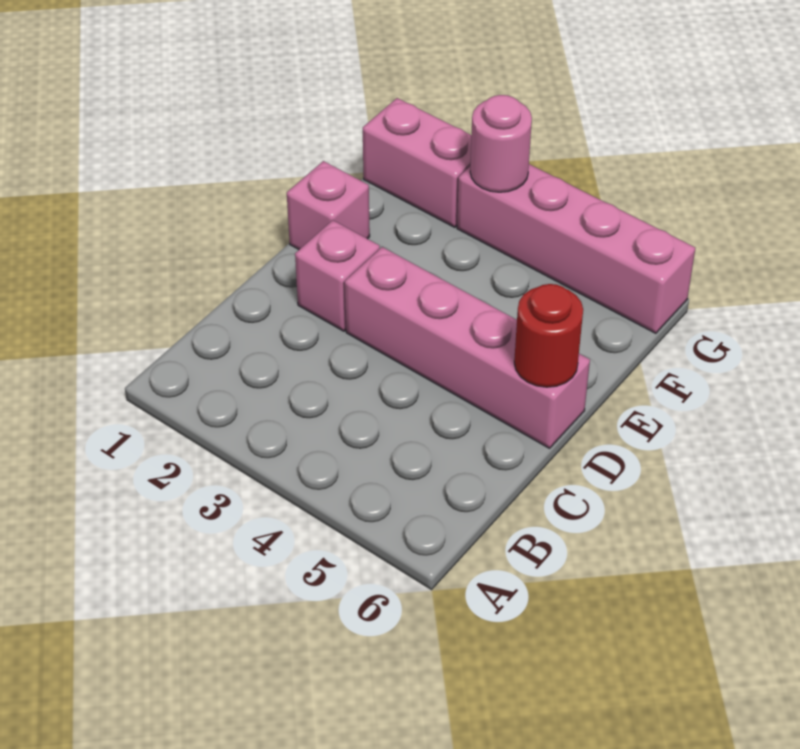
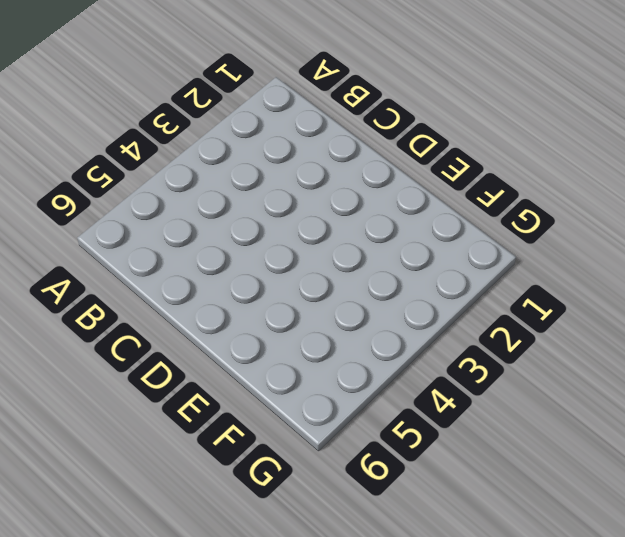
none -> pink 1x1 brick [295,220,380,331]
none -> pink 1x4 brick [345,247,590,448]

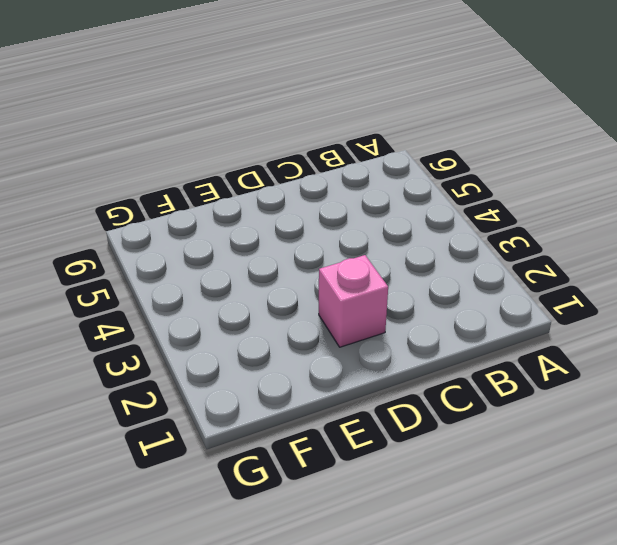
none -> pink 1x4 brick [345,247,590,448]
none -> pink 1x1 brick [287,161,370,249]

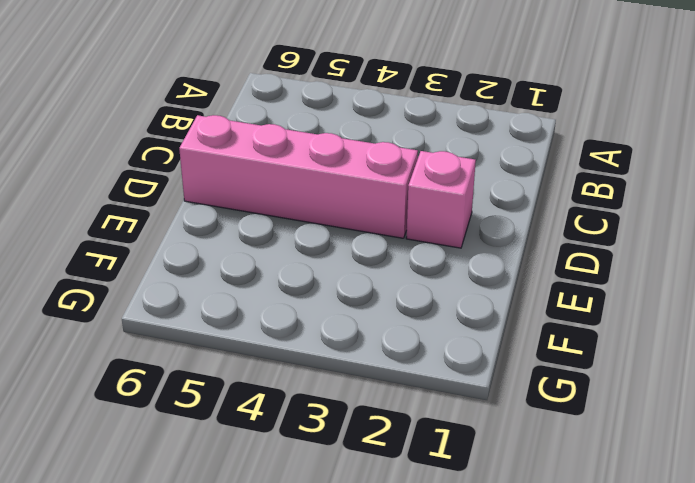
none -> pink 1x1 brick [287,161,370,249]
none -> pink 1x2 brick [363,98,471,227]

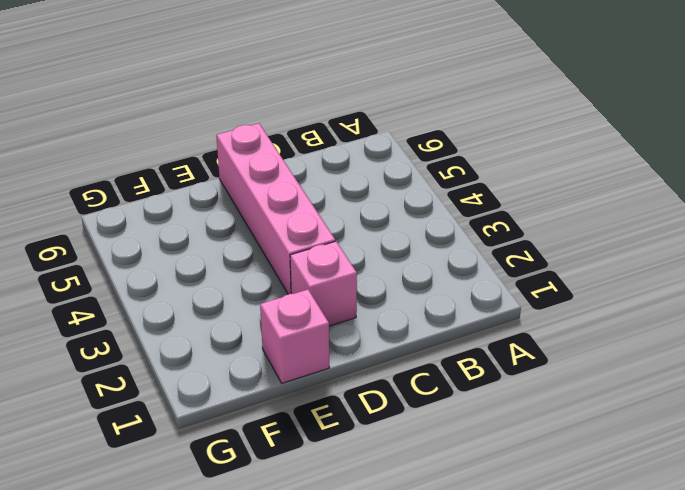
none -> pink 1x2 brick [363,98,471,227]
none -> pink 1x4 brick [457,164,695,333]

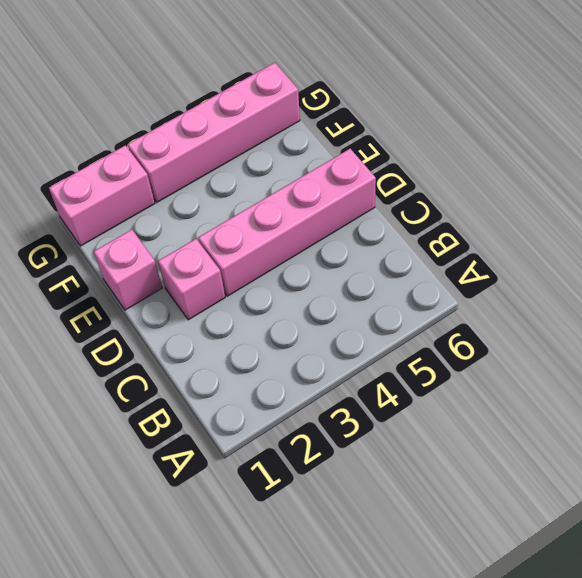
none -> red 1x1 round brick [514,284,583,387]
none -> pink 1x1 round brick [470,95,532,192]

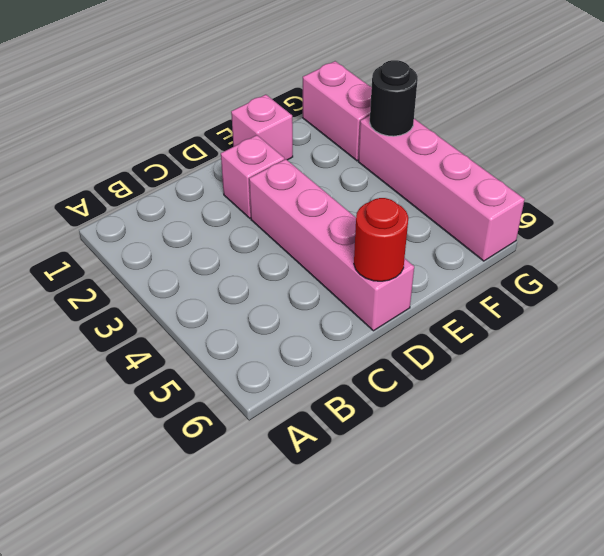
black 1x1 round brick [370,60,418,136] -> pink 1x1 round brick [470,95,532,192]

